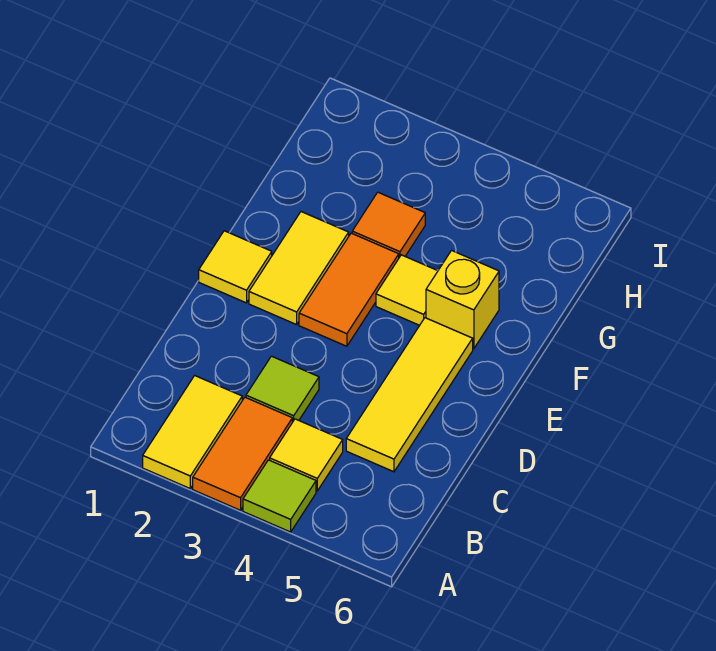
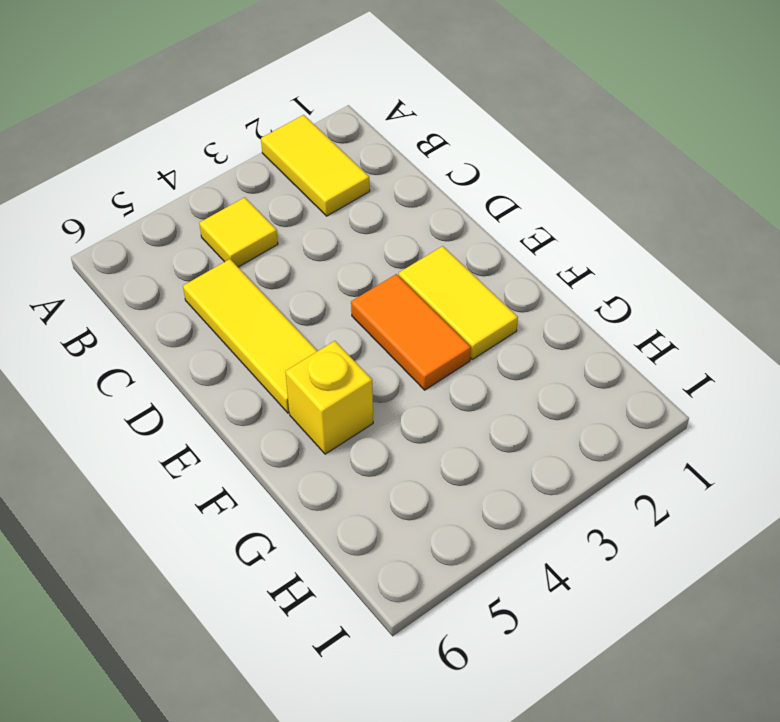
none -> orange 1x2 tile [193,397,292,510]
none -> lime 1x1 tile [243,460,316,532]
none -> lime 1x1 tile [246,356,319,422]

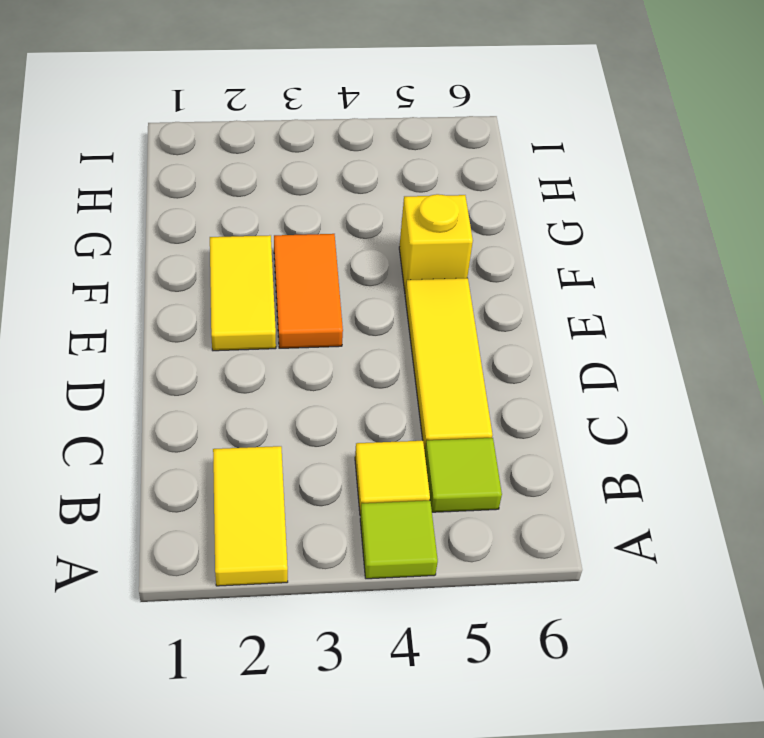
lime 1x1 tile [425,438,502,512] -> lime 1x1 tile moved to [246,356,319,422]
none -> orange 1x2 tile [193,397,292,510]
none -> yellow 1x1 tile [199,231,272,303]
none -> yellow 1x1 tile [376,255,438,325]

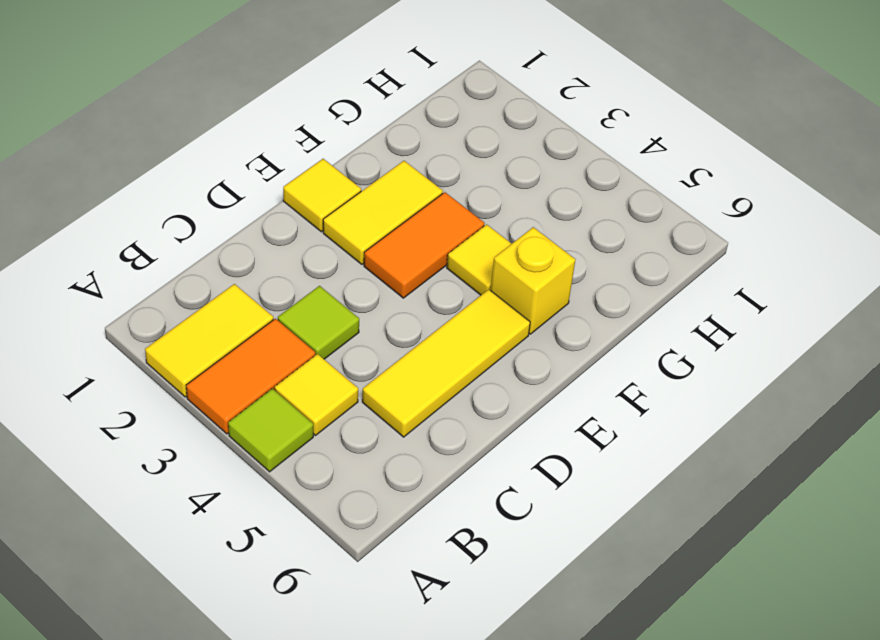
none -> orange 1x1 tile [352,192,425,257]

